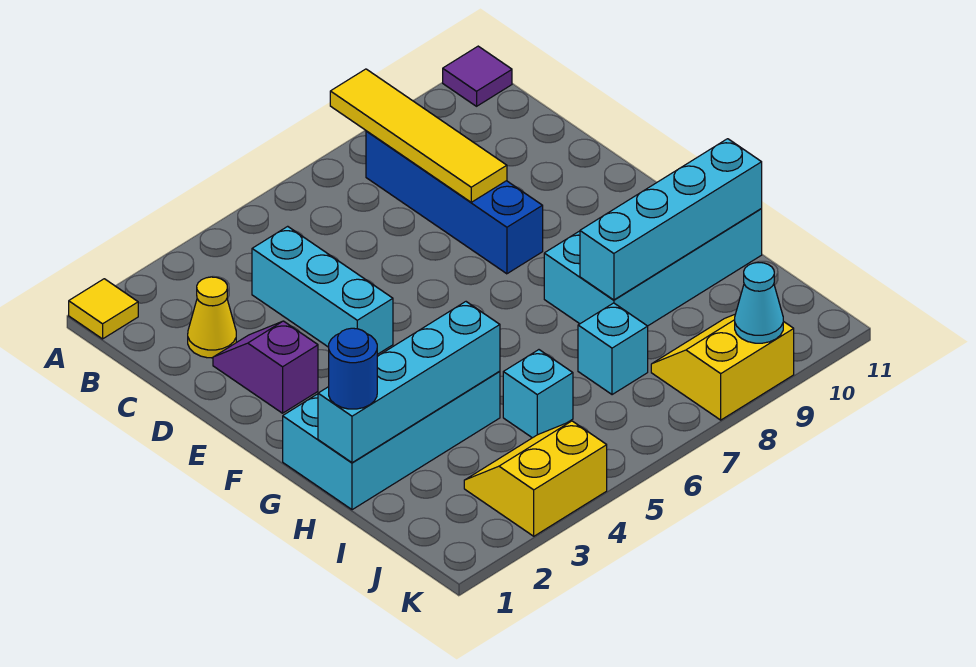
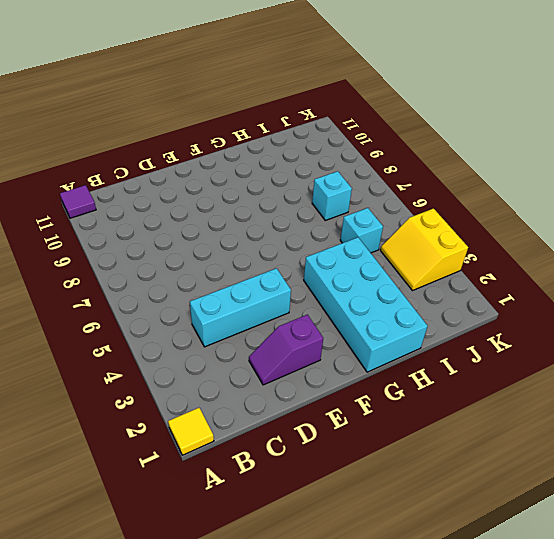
none -> blue 1x4 brick [366,131,543,274]
none -> yellow 1x1 cone [188,277,236,358]
none -> cyan 2x4 brick [544,209,762,326]

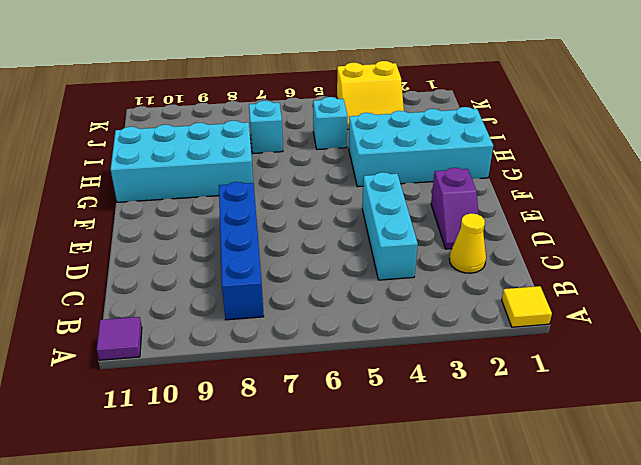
none -> yellow 2x2 slope [651,315,794,420]
none -> yellow 1x4 tile [330,69,507,202]
none -> cyan 1x4 brick [318,302,500,463]

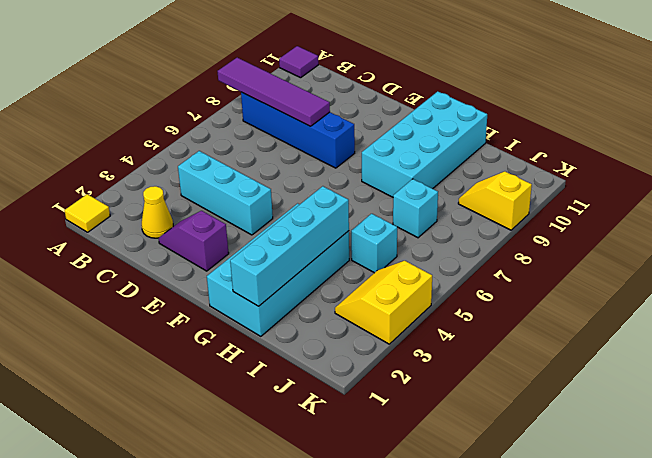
purple 1x4 tile [218,58,330,126] -> yellow 1x4 tile [330,69,507,202]
yellow 1x2 slope [458,171,532,230] -> yellow 2x2 slope [651,315,794,420]
none -> cyan 1x4 brick [580,139,762,300]
none -> cyan 1x1 cone [735,263,783,343]
none -> blue 1x1 round brick [329,328,377,409]

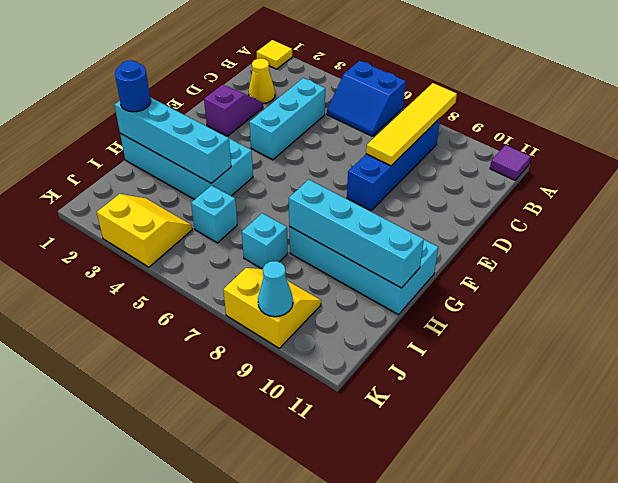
blue 2x2 slope [327,61,406,136] -> none

